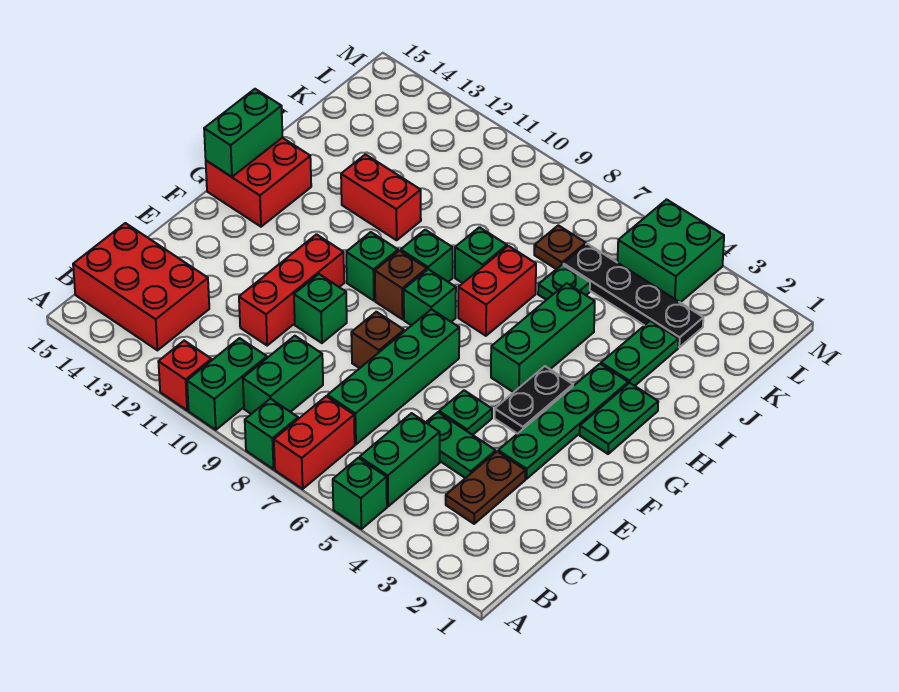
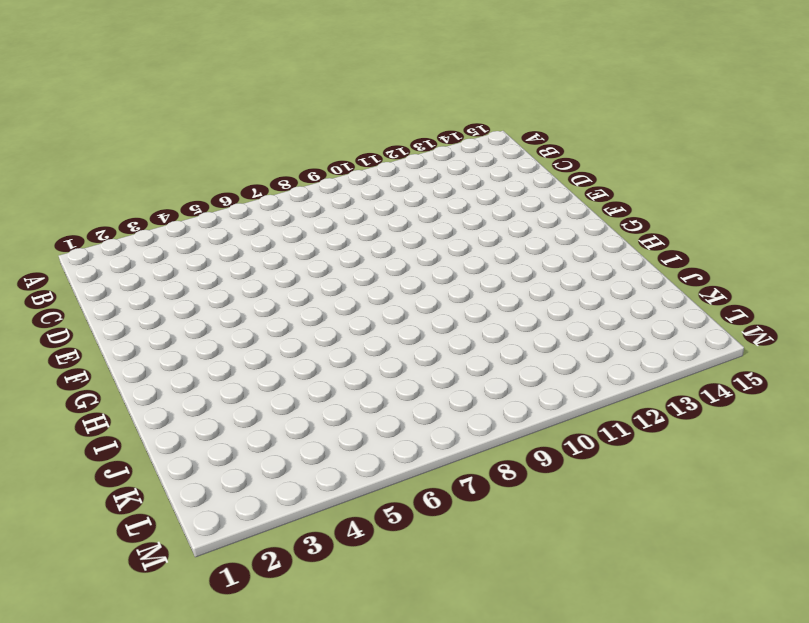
none -> green 1x1 brick [333,458,387,529]
none -> red 1x2 brick [274,396,355,489]
none -> green 1x1 brick [245,399,298,469]
none -> green 1x2 brick [187,338,267,430]

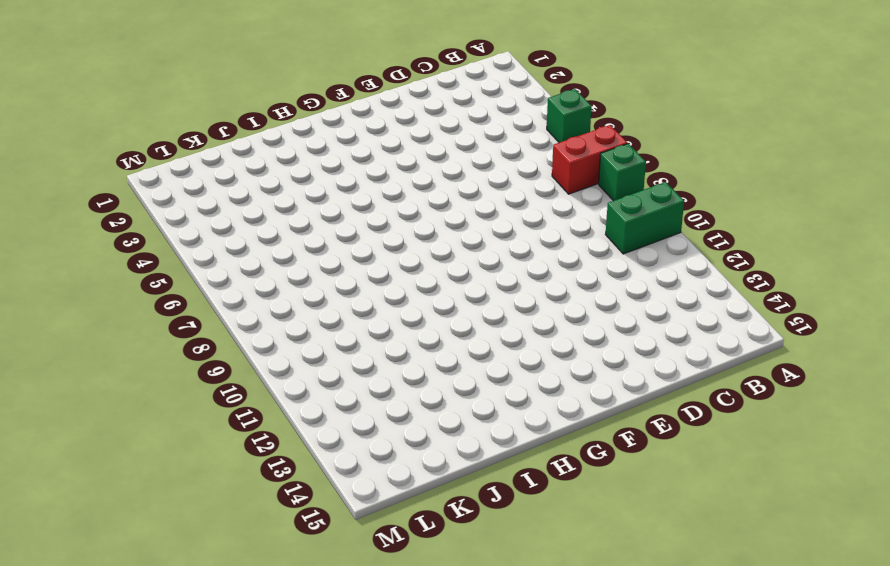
none -> red 1x1 brick [158,341,211,410]
none -> green 1x2 brick [360,413,440,506]
none -> green 1x2 brick [243,336,323,414]
none -> red 2x3 brick [73,223,209,350]

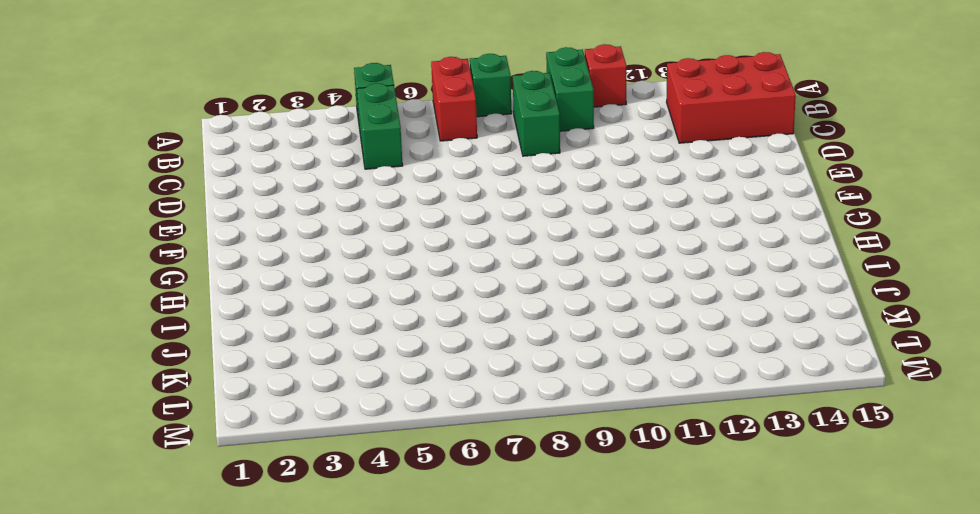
none -> brown 1x2 plate [446,452,526,524]
none -> green 1x4 brick [328,309,459,444]
none -> green 1x2 plate [426,412,496,478]
none -> red 1x3 brick [239,234,344,345]

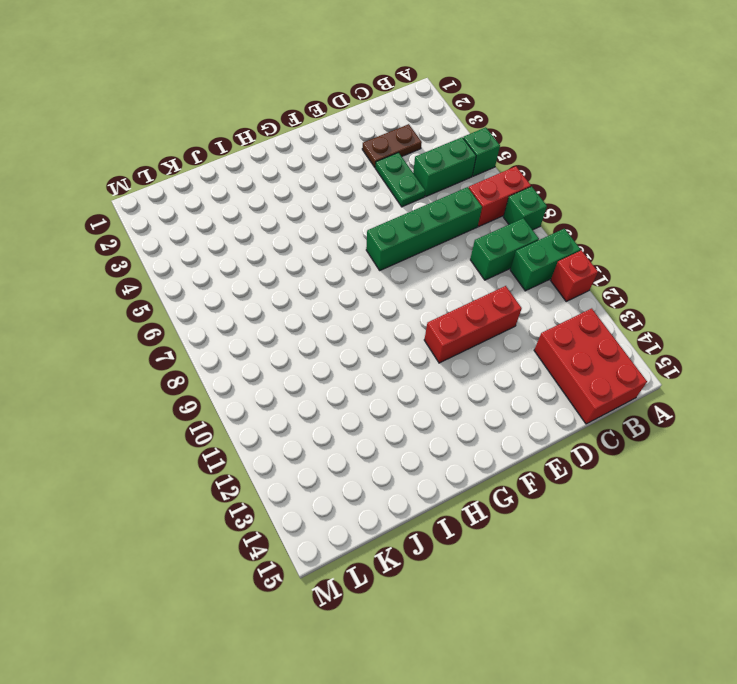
none -> green 1x4 plate [498,364,628,479]
none -> green 1x1 plate [439,390,492,435]
none -> brown 1x1 brick [351,312,404,368]
none -> green 1x1 brick [294,274,347,343]

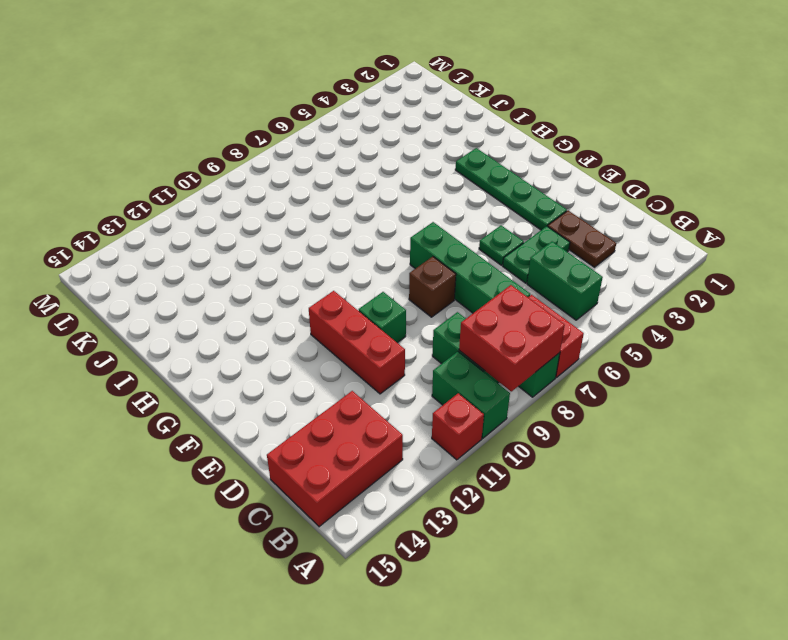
red 2x2 brick [459,285,565,391] -> red 2x2 brick moved to [206,138,311,227]
none -> green 1x1 brick [333,458,387,529]
none -> black 1x2 plate [495,366,573,434]
none -> green 1x2 plate [580,383,658,454]
none -> green 1x3 brick [491,283,595,392]

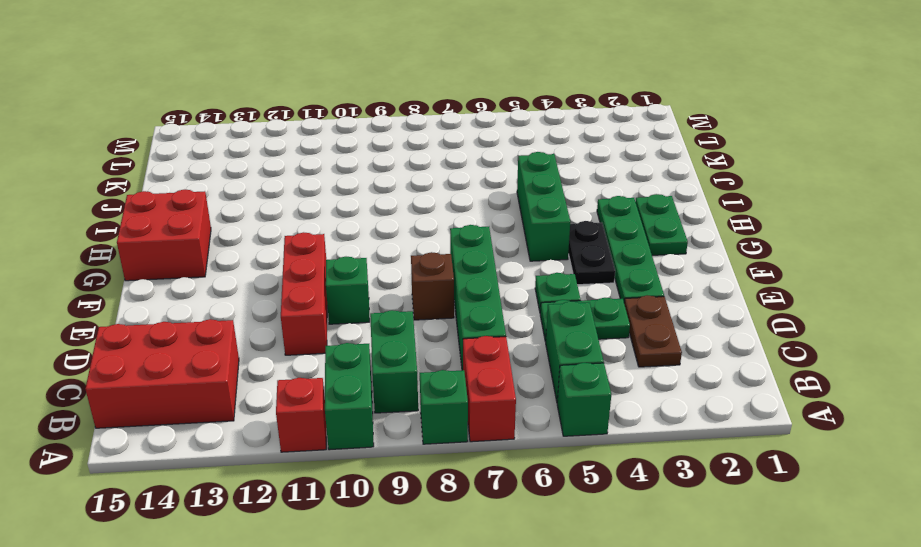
none -> green 1x1 brick [404,269,456,325]
none -> brown 1x1 brick [375,251,427,319]
none -> green 1x1 brick [346,232,398,301]
none -> red 1x2 brick [458,246,536,336]

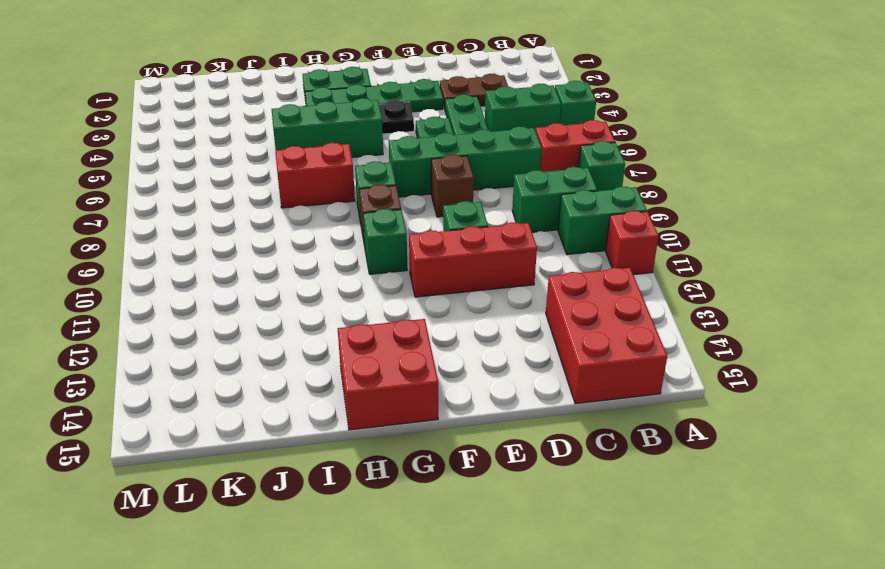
none -> green 1x1 brick [401,230,453,282]
none -> green 1x2 plate [601,321,679,386]
none -> green 1x1 brick [455,227,507,283]
none -> red 1x2 brick [341,154,421,240]

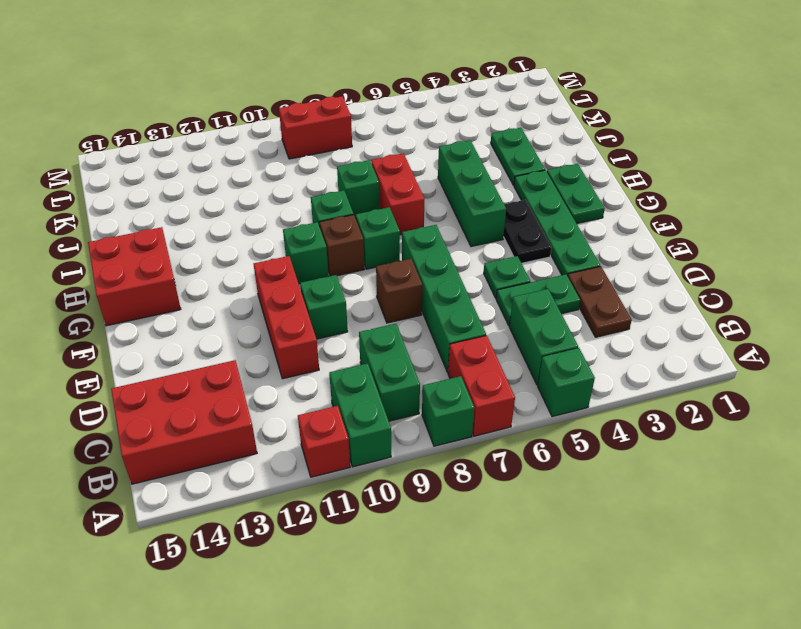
red 1x2 brick [279,96,352,159] -> red 1x2 brick moved to [341,154,421,240]
none -> green 1x1 plate [538,265,590,300]
none -> black 1x4 plate [563,244,703,347]
none -> brown 1x1 plate [534,225,586,269]
none -> green 2x2 brick [617,200,724,302]

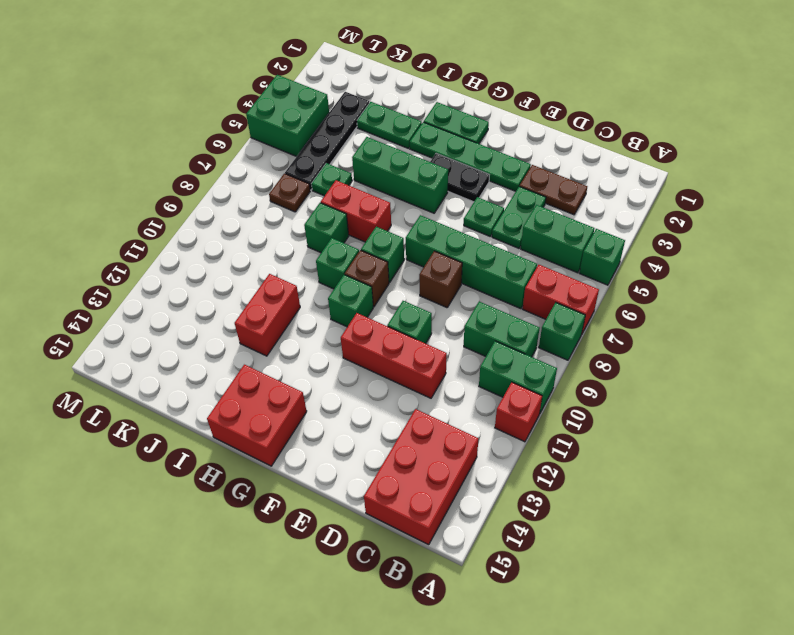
none -> green 1x2 brick [204,89,282,177]

